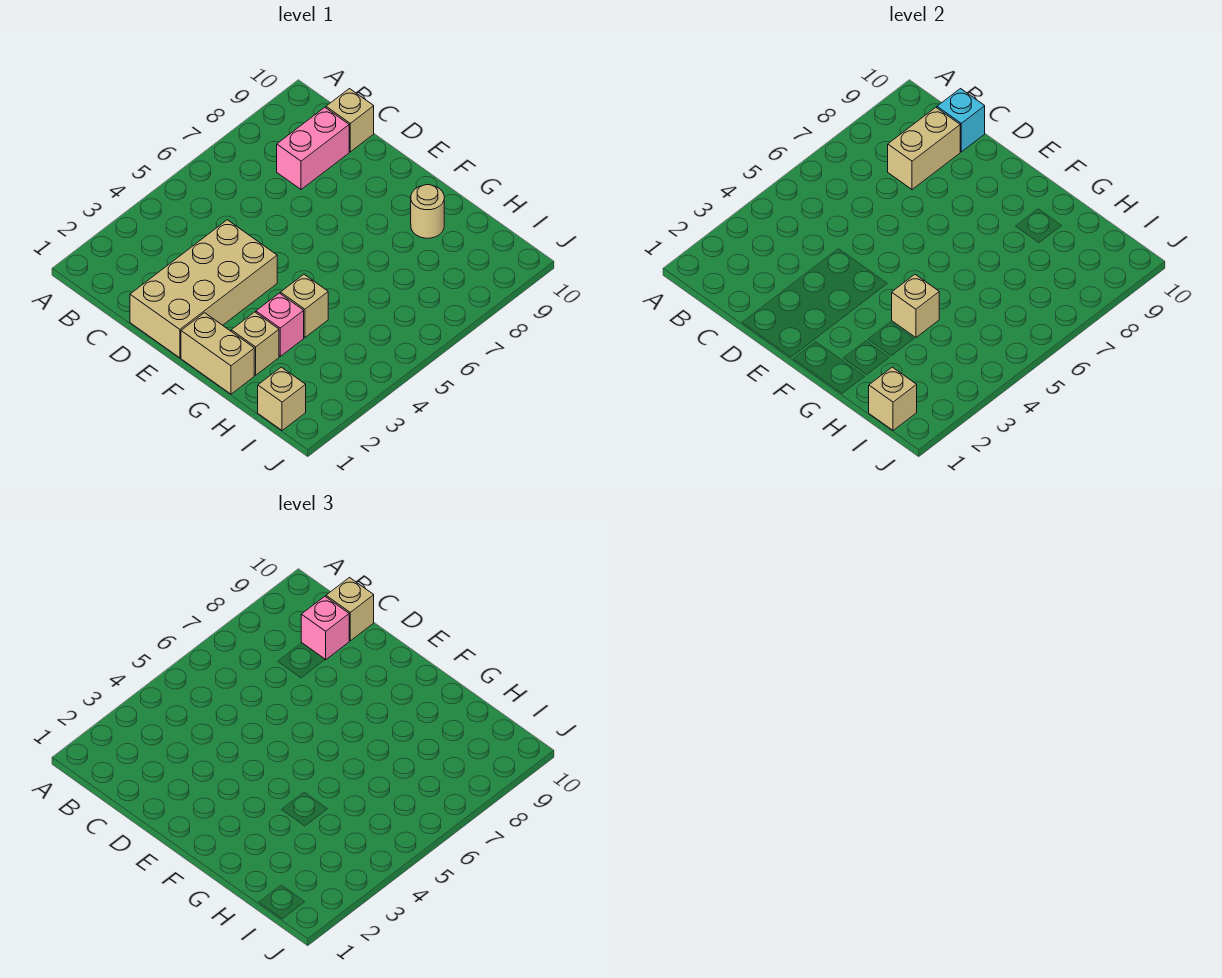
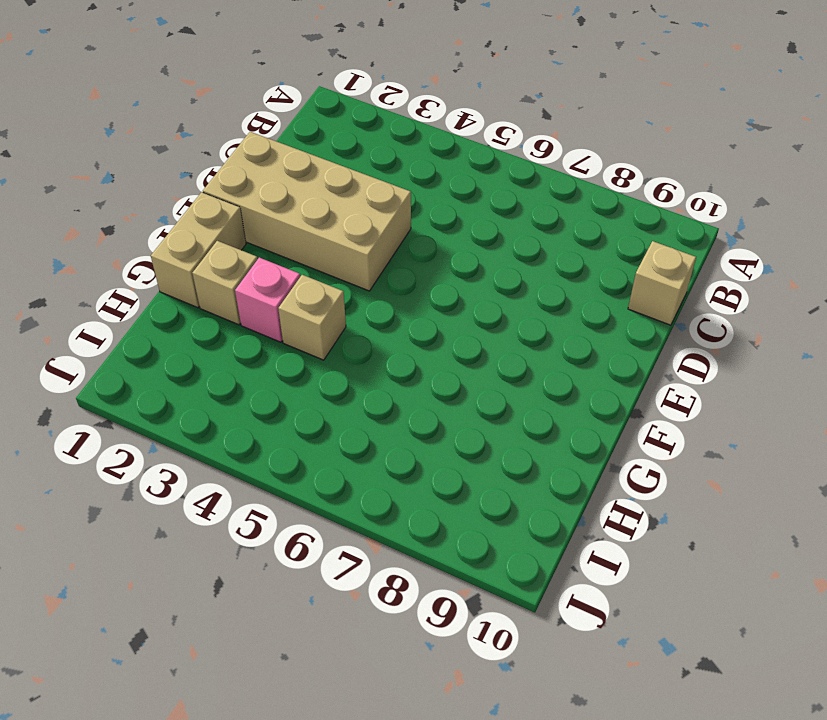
none -> pink 1x2 brick [277,107,349,189]
none -> tan 1x1 round brick [411,185,444,238]
none -> tan 1x1 brick [258,367,306,430]

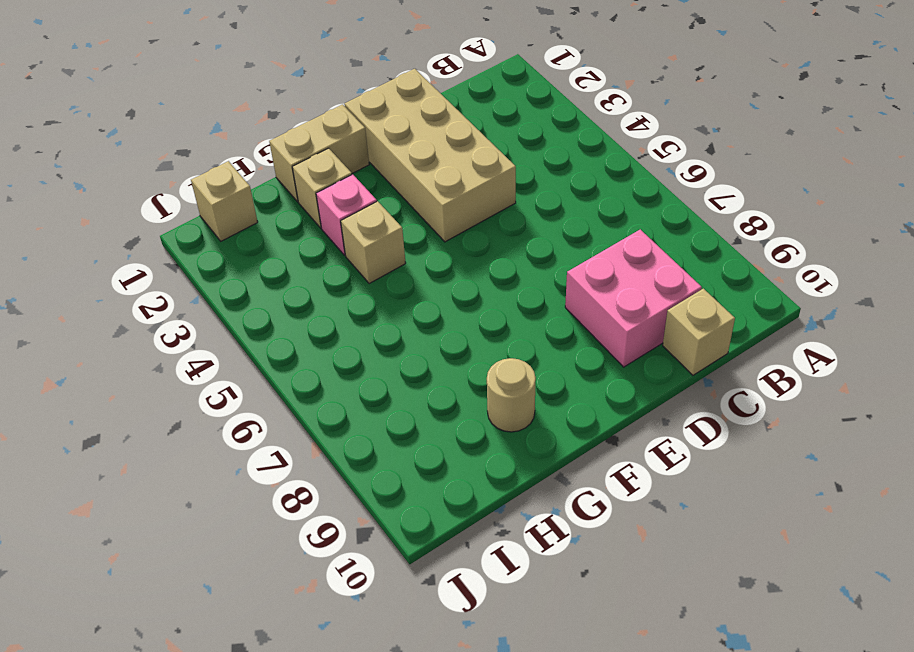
pink 2x2 brick [565,229,702,367] -> pink 1x2 brick [277,107,349,189]
none -> tan 1x2 brick [888,107,960,189]
none -> cyan 1x1 brick [937,89,985,152]
none -> tan 1x1 brick [892,274,939,338]

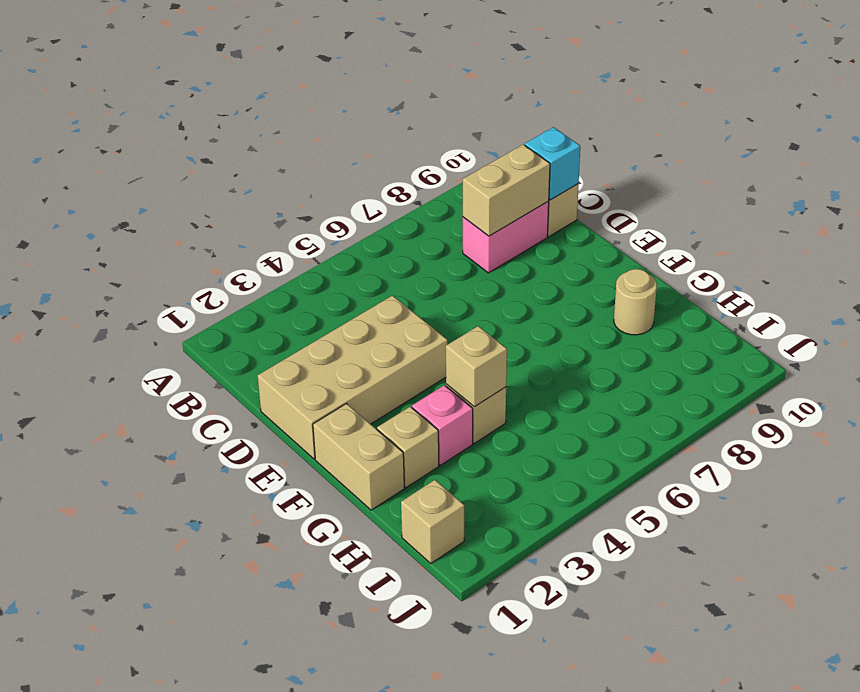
none -> tan 1x1 brick [869,367,917,430]
none -> pink 1x1 brick [301,596,349,660]
none -> tan 1x1 brick [326,578,374,641]

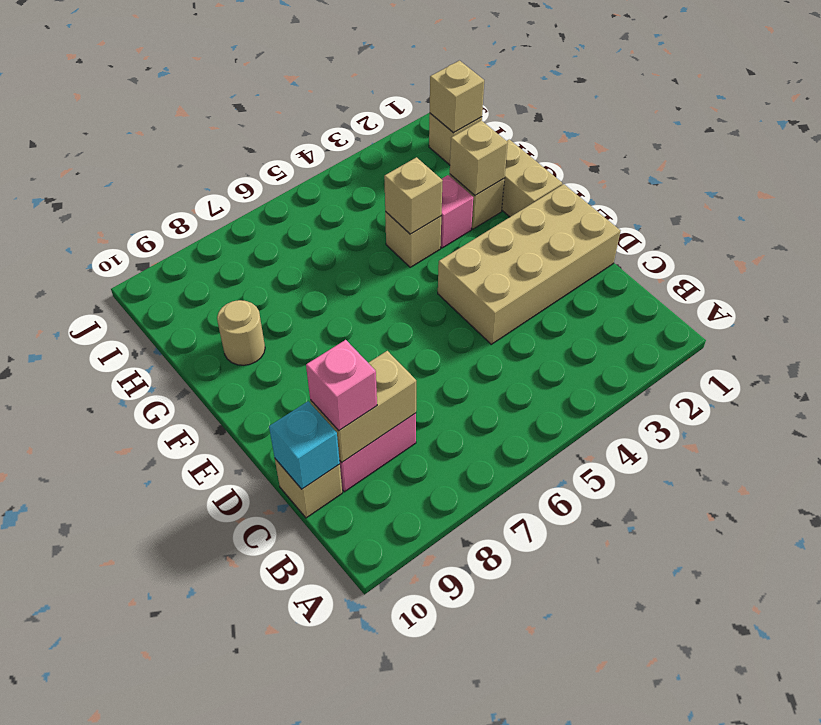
tan 1x1 brick [450,120,508,195] -> tan 1x1 brick moved to [326,578,374,641]

